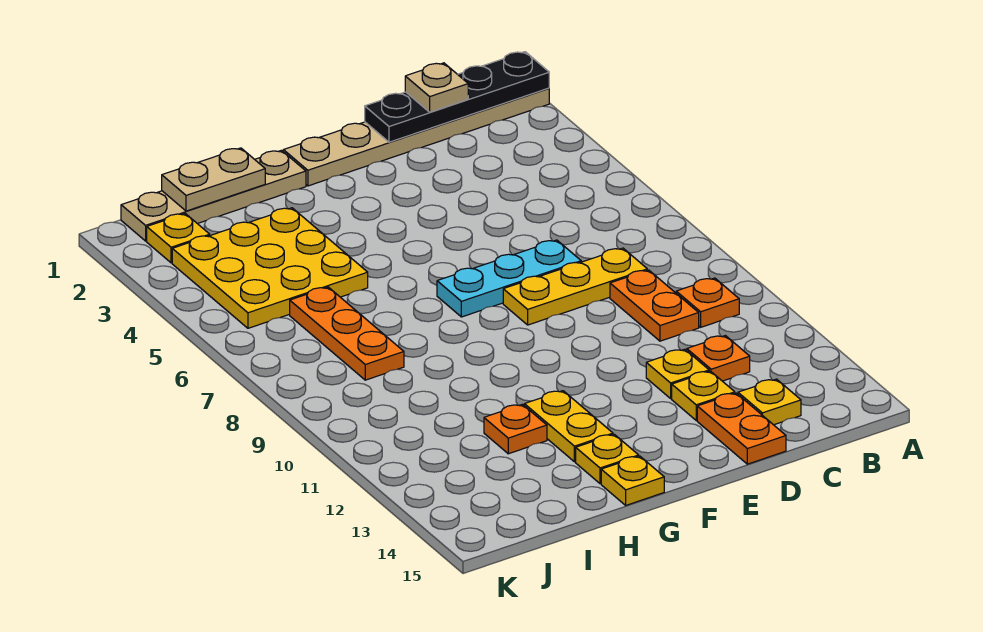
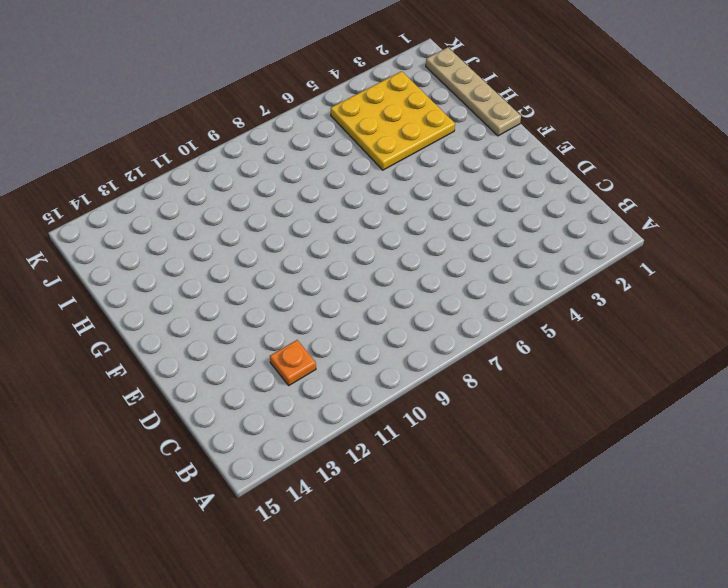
none -> tan 1x6 plate [283,88,549,186]
none -> orange 1x1 plate [676,278,739,327]
none -> yellow 1x3 plate [503,248,647,325]

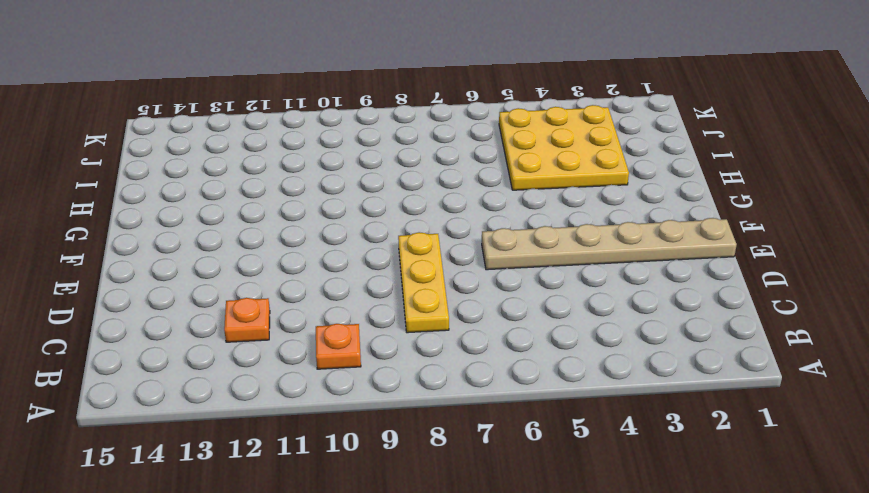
tan 1x6 plate [482,218,737,270] -> tan 1x6 plate turned to [283,88,549,186]
none -> orange 1x2 plate [610,270,699,341]
none -> yellow 1x1 plate [738,379,801,425]
none -> cyan 1x3 plate [437,240,581,317]

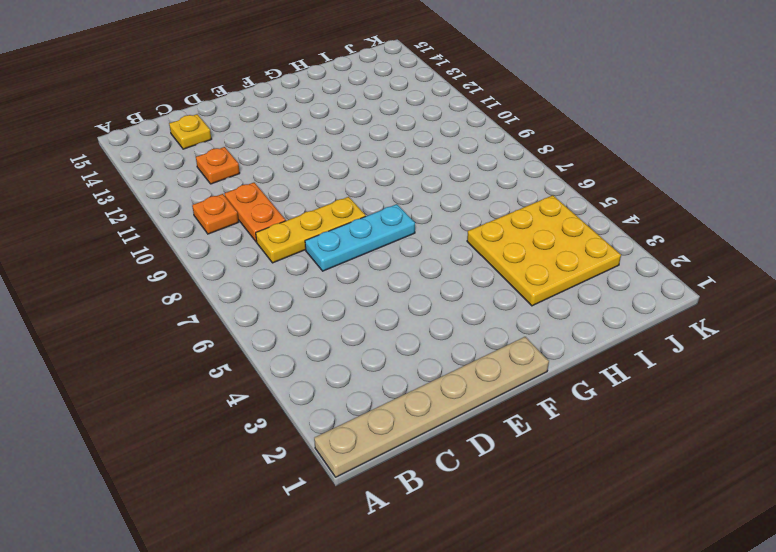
none -> yellow 1x1 plate [646,349,709,398]
none -> yellow 1x1 plate [672,371,735,420]
none -> orange 1x2 plate [697,393,786,464]

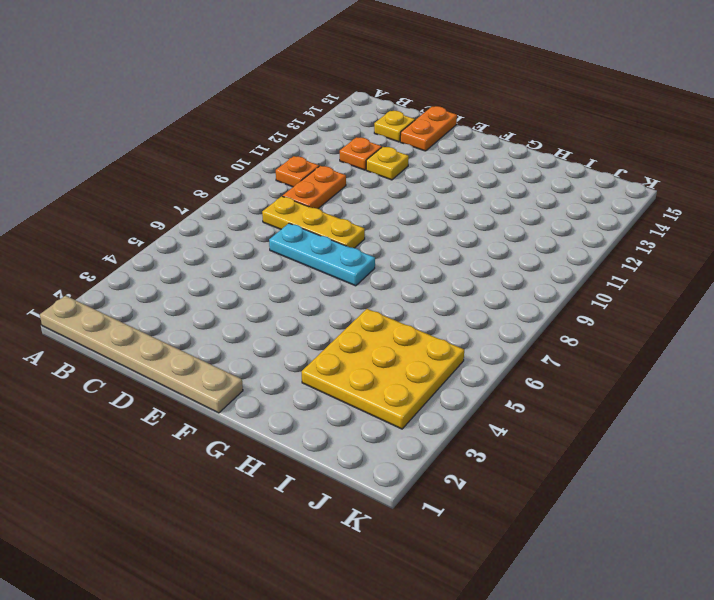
none -> yellow 1x1 plate [672,371,735,420]
none -> tan 1x4 plate [121,150,306,241]
none -> yellow 1x2 plate [524,391,613,462]

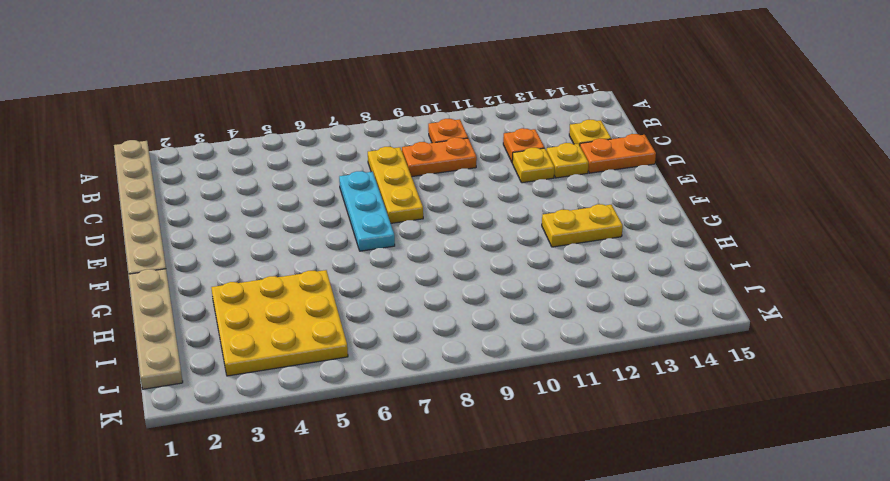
none -> yellow 1x1 plate [576,434,639,484]
none -> yellow 1x1 plate [601,456,664,505]
none -> orange 1x1 plate [484,404,547,454]

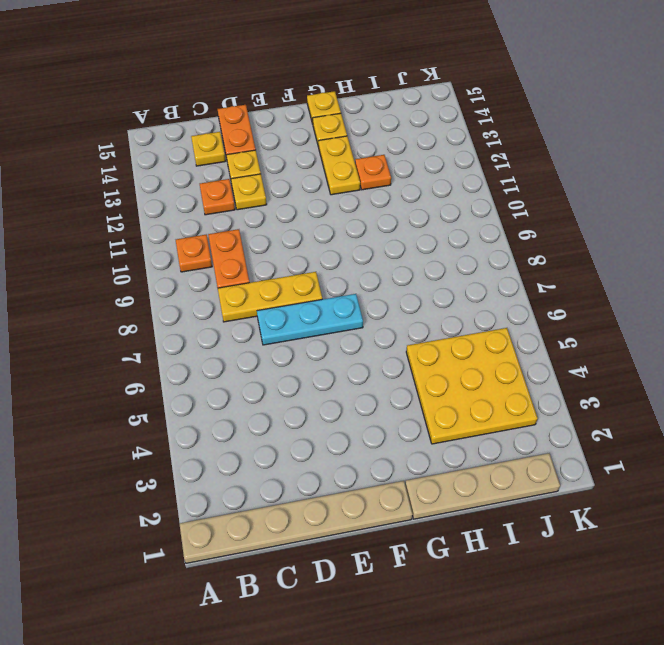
none -> orange 1x3 plate [290,287,404,380]
none -> yellow 1x1 plate [147,214,210,263]
none -> black 1x4 plate [365,52,549,142]

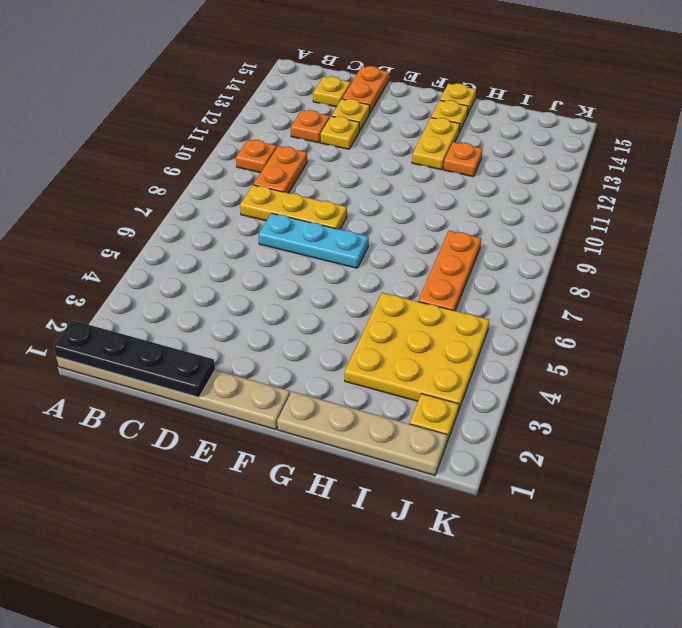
none -> tan 1x2 plate [162,148,265,211]
none -> tan 1x1 plate [405,63,468,112]

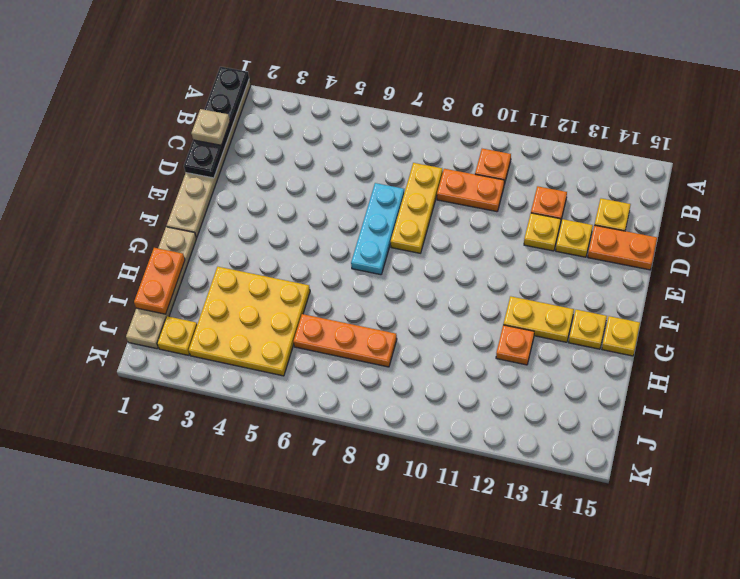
orange 1x2 plate [134,248,185,314] -> tan 1x2 plate [162,148,265,211]

